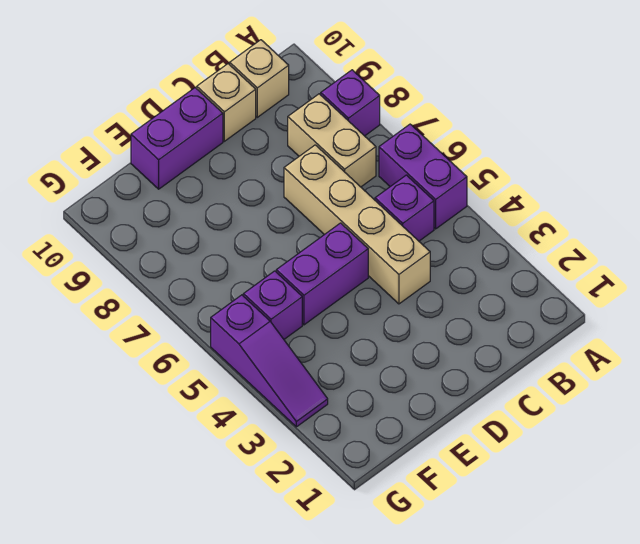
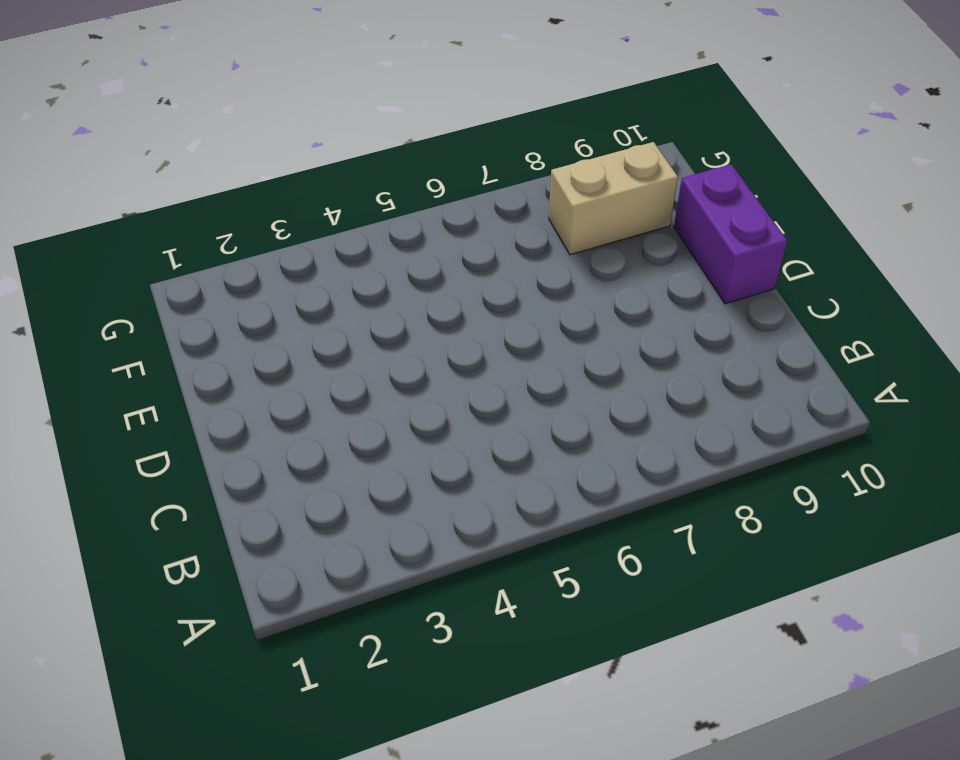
tan 1x2 brick [549,142,678,255] -> tan 1x2 brick moved to [288,94,376,187]
none -> purple 1x2 brick [379,124,467,229]
none -> purple 1x1 brick [321,70,380,136]

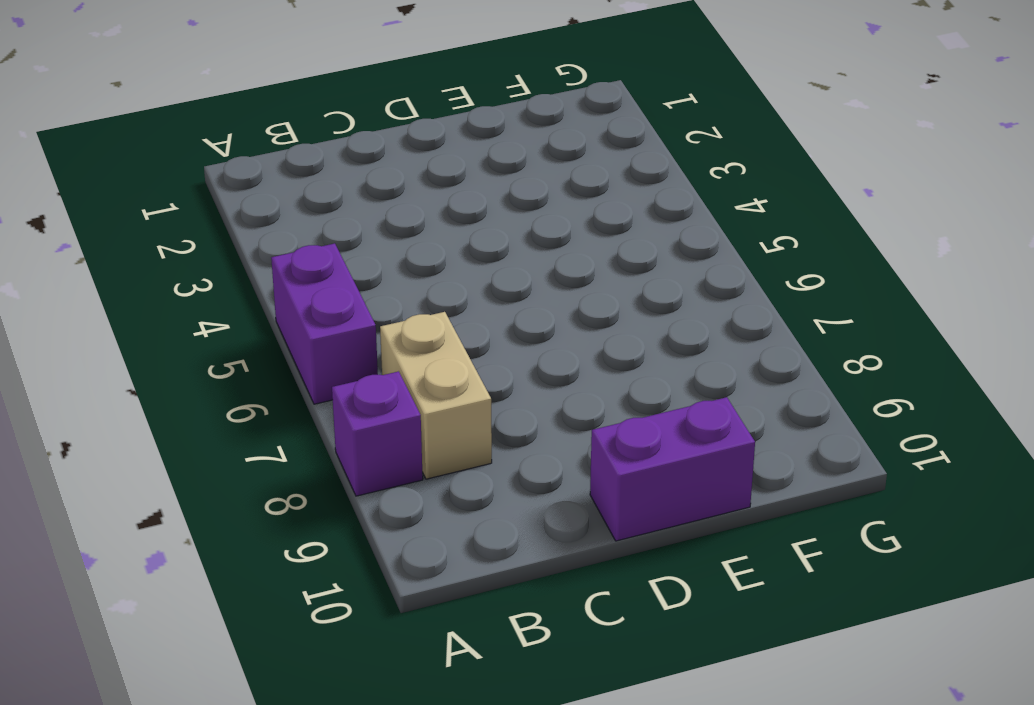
none -> purple 1x1 brick [375,175,434,241]
none -> tan 1x1 brick [230,40,289,117]

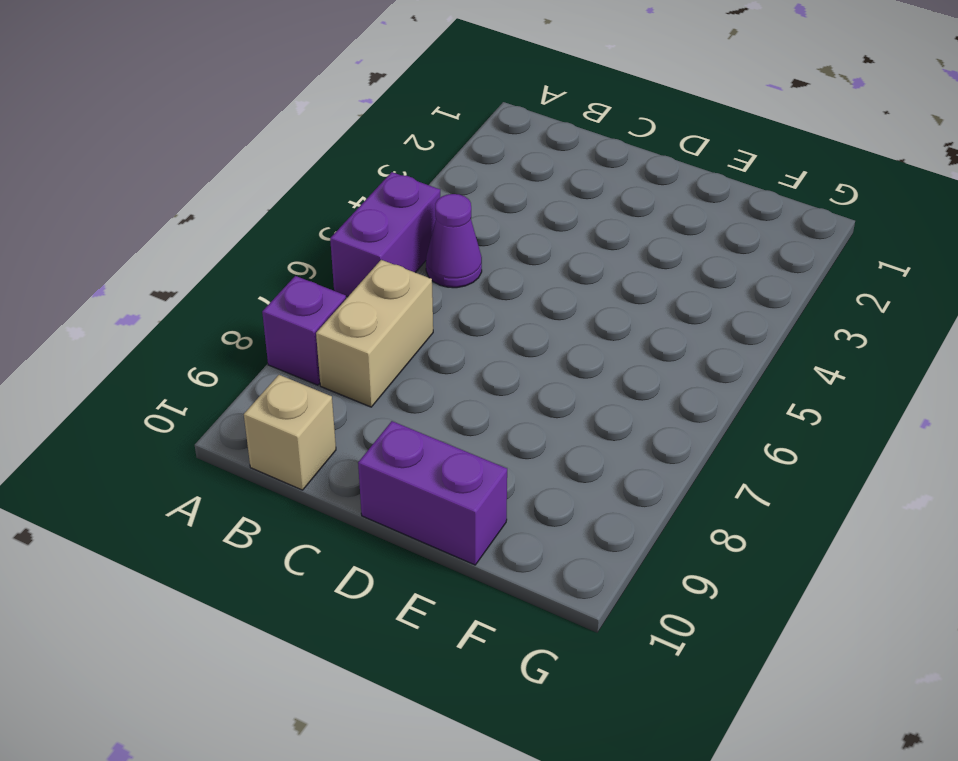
purple 1x1 cone [426,194,482,288] -> purple 1x1 brick [375,175,434,241]
none -> tan 1x4 brick [284,145,430,304]
none -> tan 1x1 brick [197,64,256,141]

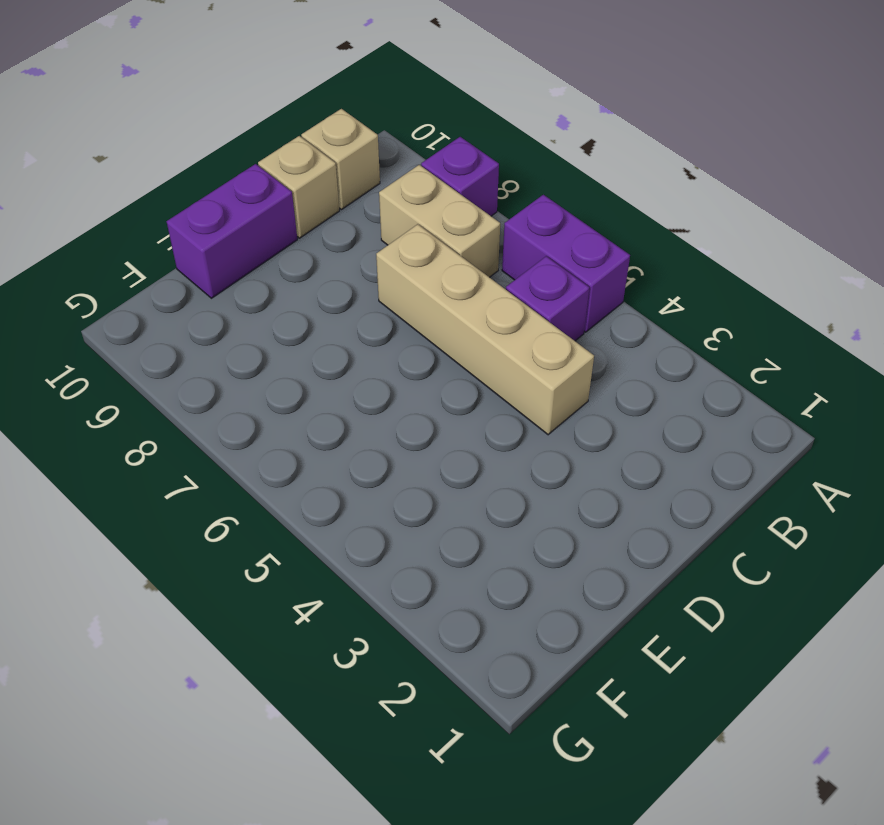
none -> purple 1x2 brick [276,223,368,325]
none -> purple 1x1 brick [243,271,302,339]

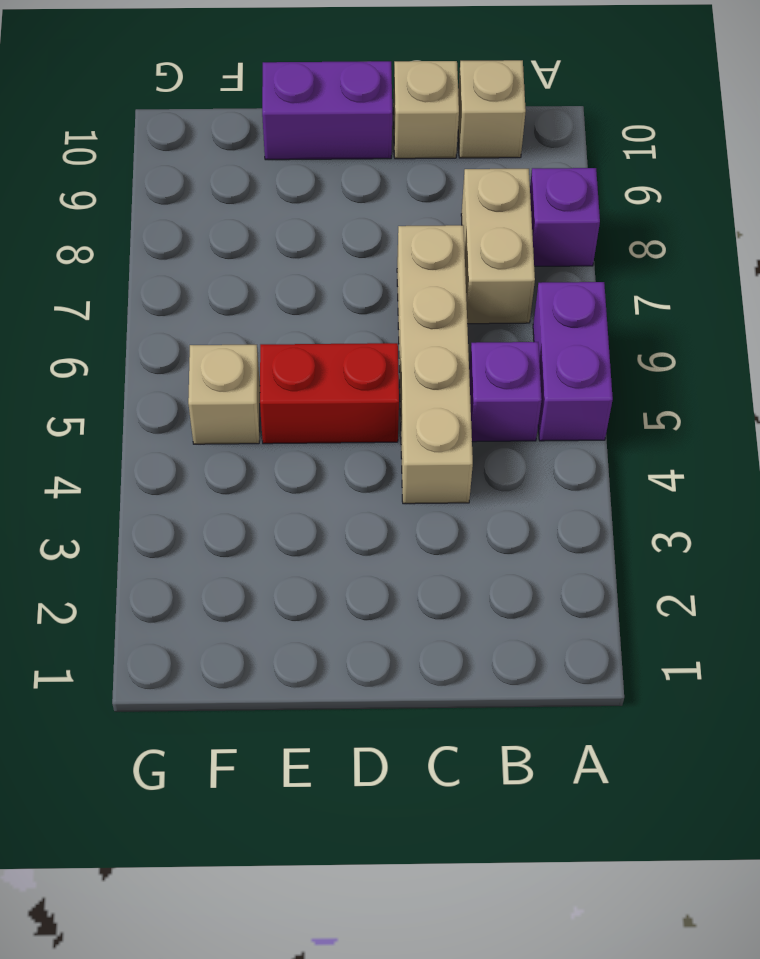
red 1x2 brick [260,343,399,444] -> purple 1x2 brick [276,223,368,325]
tan 1x1 brick [188,345,260,444] -> purple 1x1 brick [243,271,302,339]
none -> purple 1x3 slope [211,295,328,427]

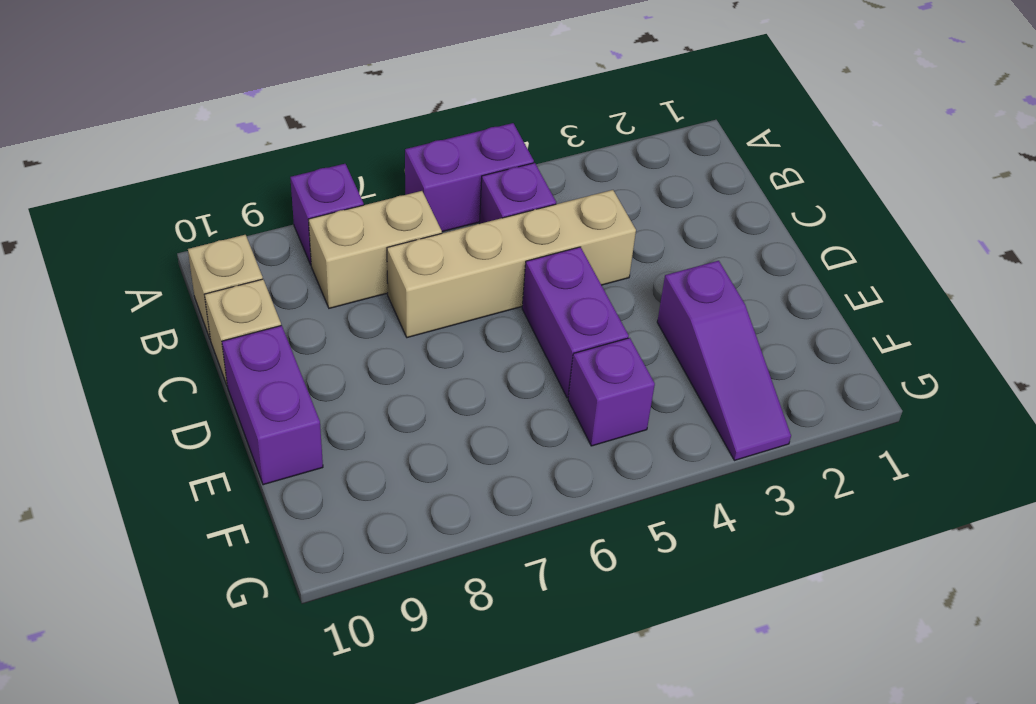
purple 1x3 slope [657,261,791,461] -> purple 1x3 slope turned to [211,295,328,427]

